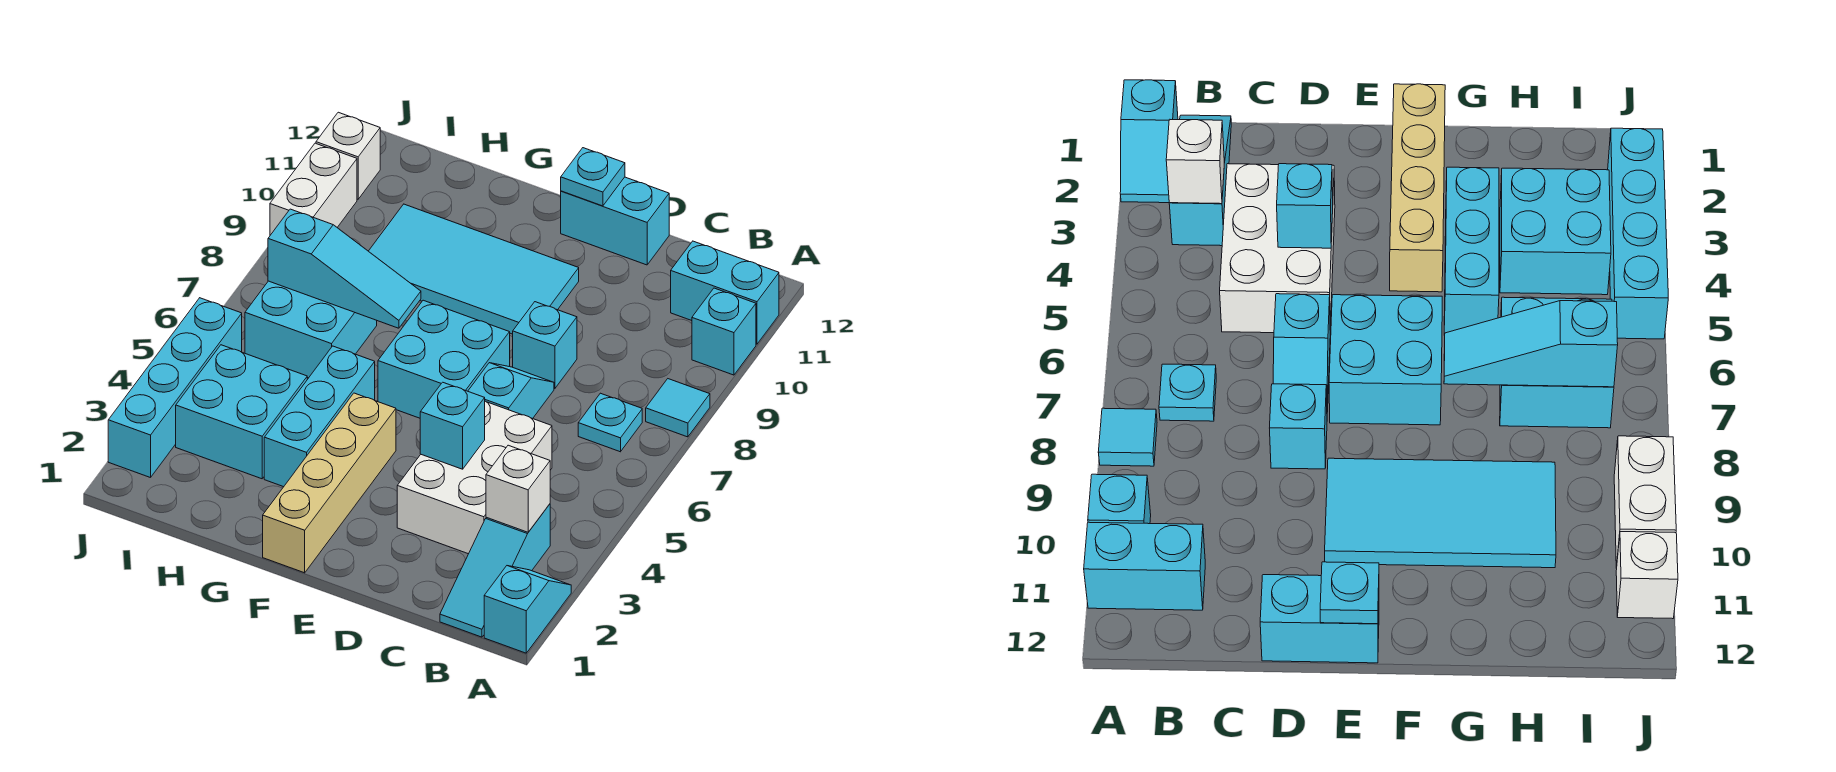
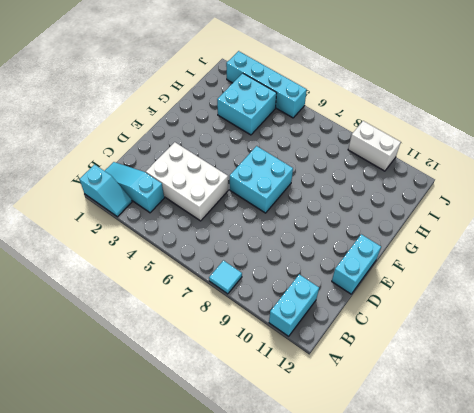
none -> cyan 1x1 brick [692,288,756,375]
none -> cyan 1x1 plate [578,393,642,452]
none -> cyan 1x2 slope [468,363,554,419]

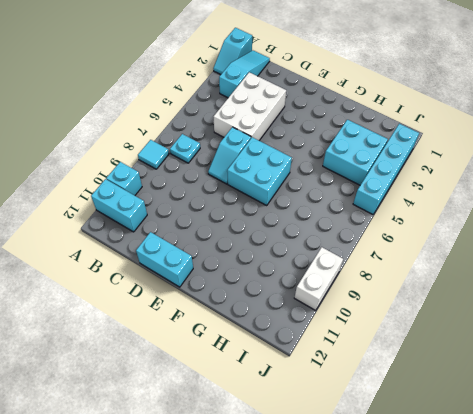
none -> cyan 1x1 brick [513,302,577,389]
none -> cyan 2x4 tile [369,204,579,334]
none -> tan 1x4 brick [263,393,396,573]

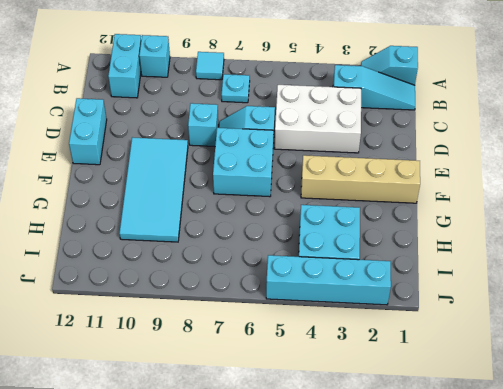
none -> cyan 1x3 brick [264,346,375,487]
none -> cyan 2x2 brick [245,281,377,378]
none -> white 1x2 brick [270,143,357,235]

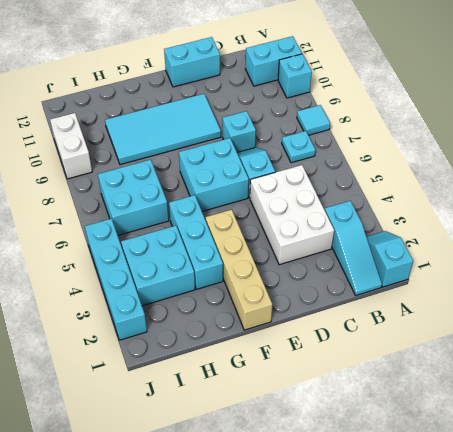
none -> white 1x1 brick [316,112,380,199]
none -> white 1x1 brick [486,445,550,532]
none -> cyan 1x1 brick [420,382,485,469]

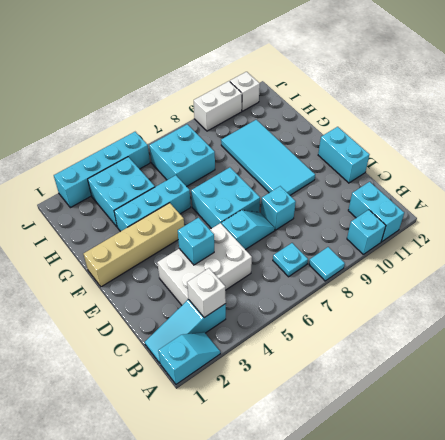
none -> cyan 1x1 plate [561,148,625,206]
none -> cyan 1x3 slope [268,209,421,328]

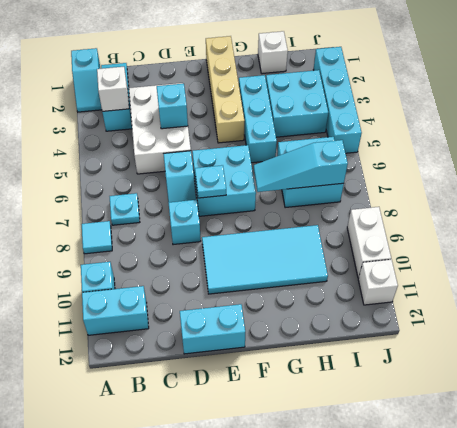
cyan 1x1 plate [195,165,226,198] -> cyan 1x1 plate moved to [561,148,625,206]
white 1x1 brick [258,31,288,74] -> none

